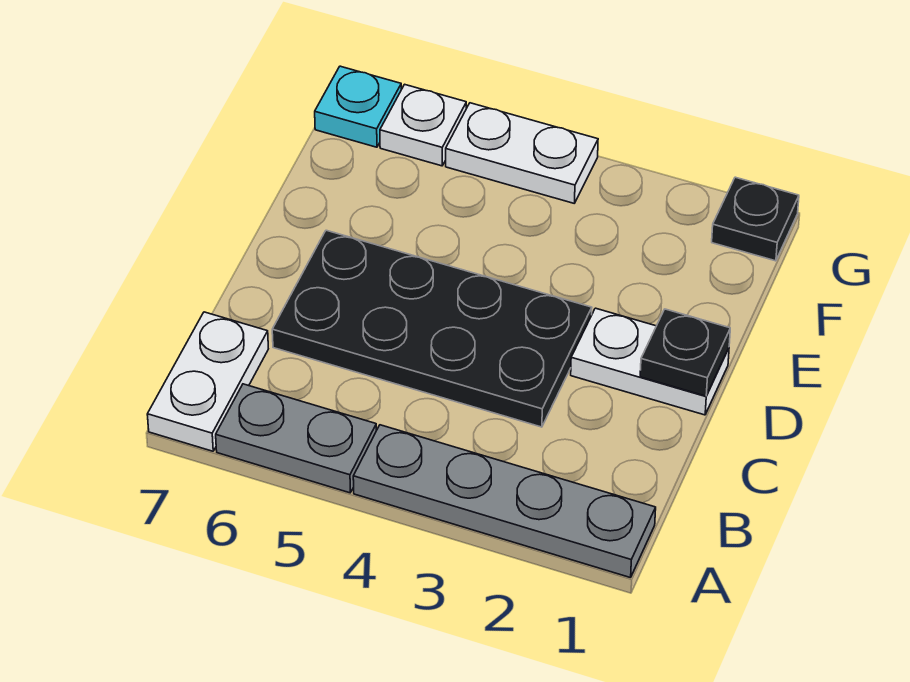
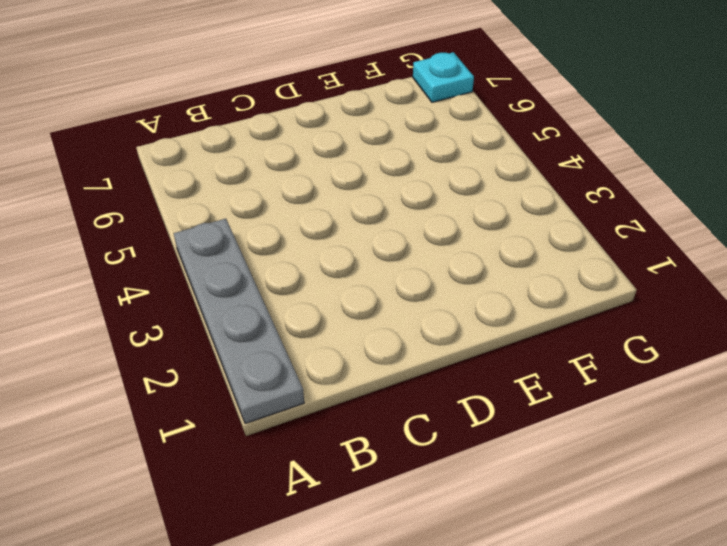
none -> grey 1x2 plate [216,384,376,493]
none -> white 1x2 plate [147,312,268,451]

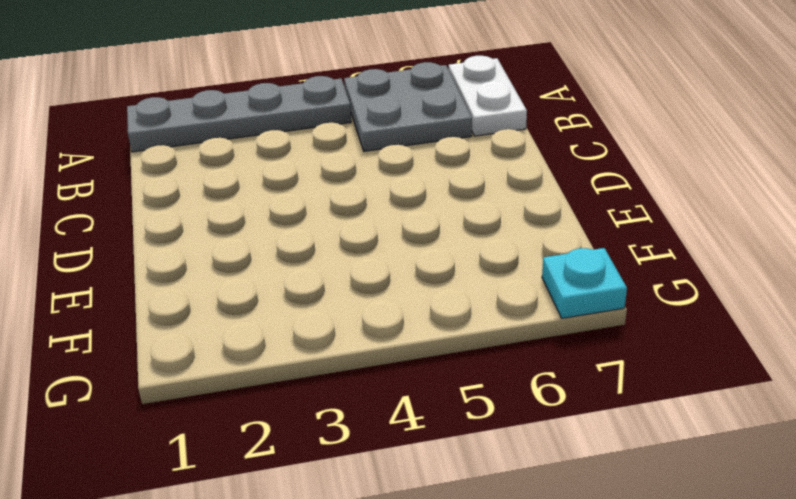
grey 2x2 plate [344,62,472,151] -> grey 1x2 plate [216,384,376,493]
none -> black 2x4 plate [272,230,592,427]
none -> white 1x2 plate [571,308,729,415]

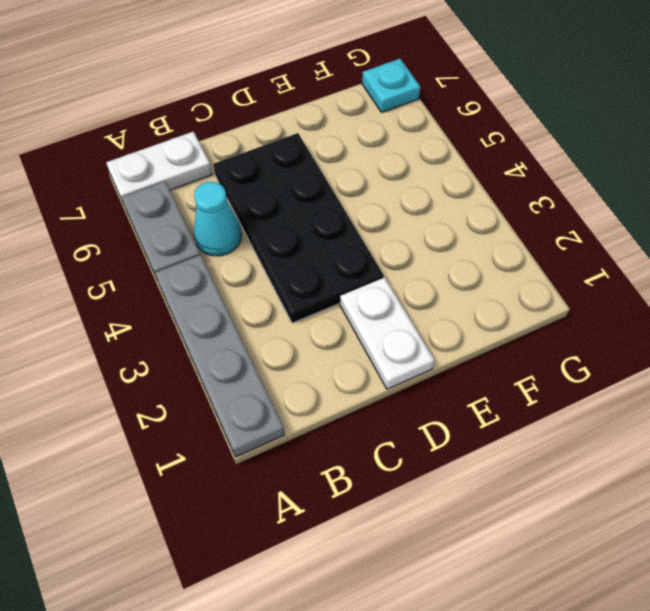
cyan 1x1 cone [193,182,242,256] -> none
none -> black 1x1 plate [712,177,799,261]
none -> white 1x2 plate [446,103,598,203]

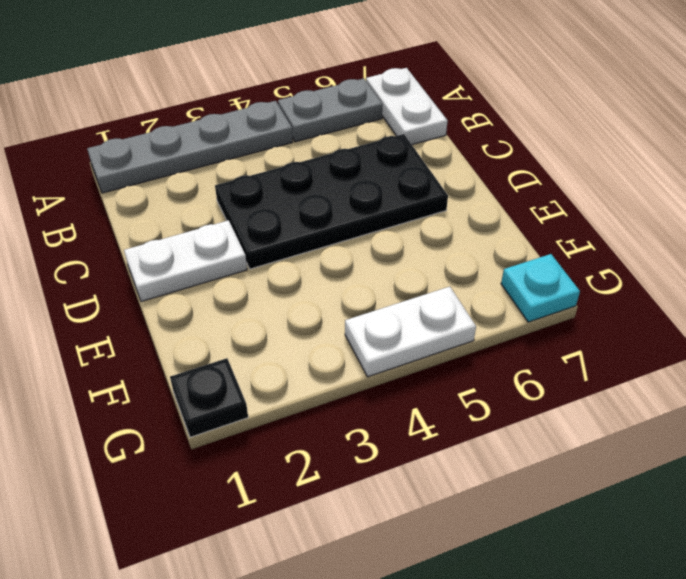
none -> white 1x1 plate [380,84,466,166]
none -> black 1x1 plate [640,309,730,396]

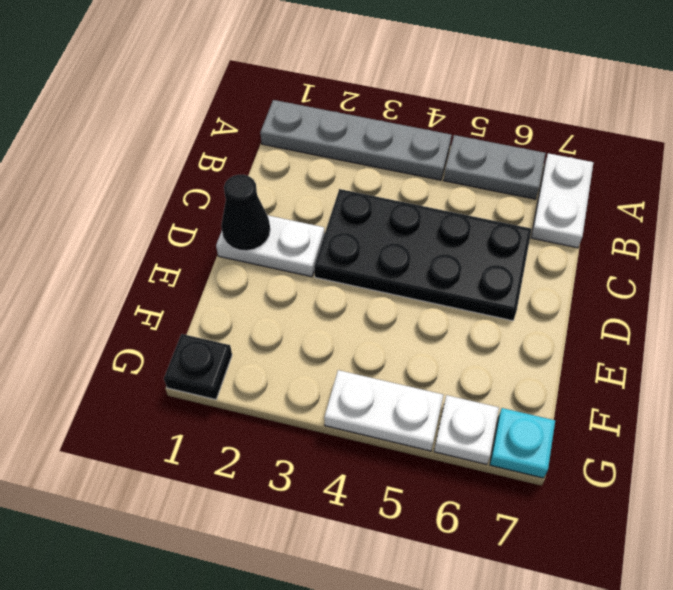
black 1x1 cone [221,175,270,251] -> black 1x1 plate [640,309,730,396]

